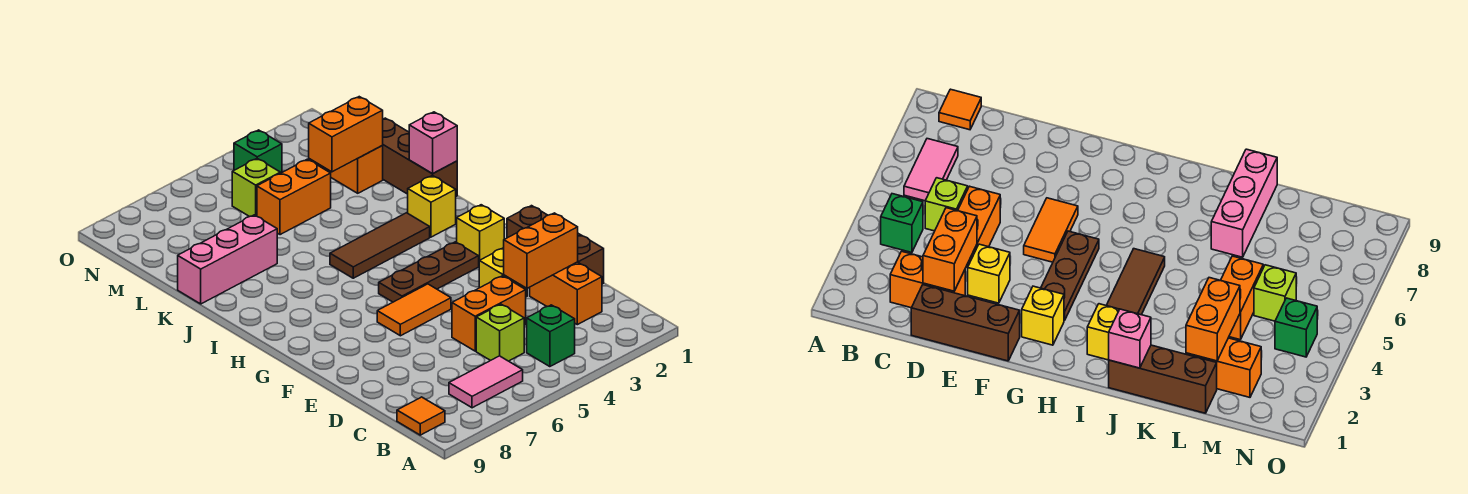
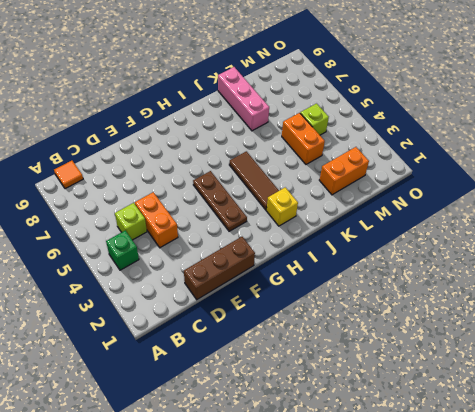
none -> pink 1x2 tile [449,356,523,408]
none -> orange 1x2 brick [530,262,602,325]
none -> yellow 1x1 brick [479,248,527,297]

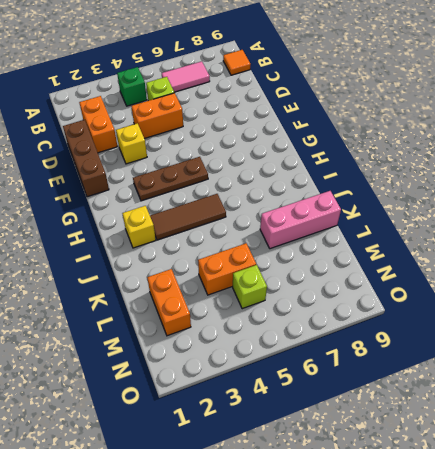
none -> orange 1x2 tile [377,284,451,336]
none -> yellow 1x1 brick [457,205,504,261]
none -> brown 1x3 brick [382,118,457,196]

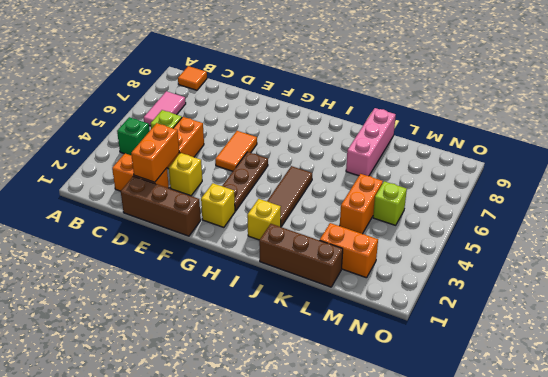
none -> green 1x1 brick [234,130,282,173]
none -> pink 1x1 brick [409,112,457,174]
none -> orange 1x2 brick [309,97,383,172]

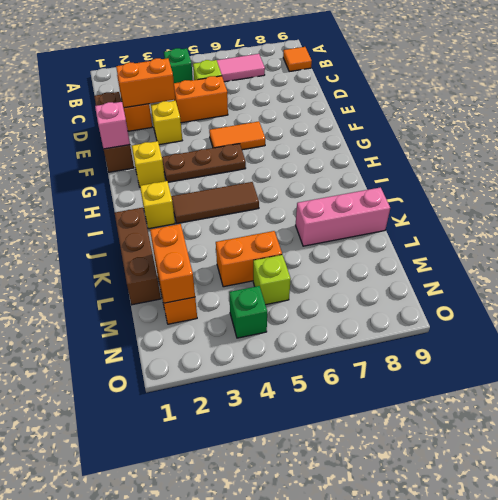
pink 1x1 brick [95,101,130,149] -> pink 1x1 brick moved to [409,112,457,174]
orange 1x2 brick [150,224,195,303] -> orange 1x2 brick turned to [309,97,383,172]

